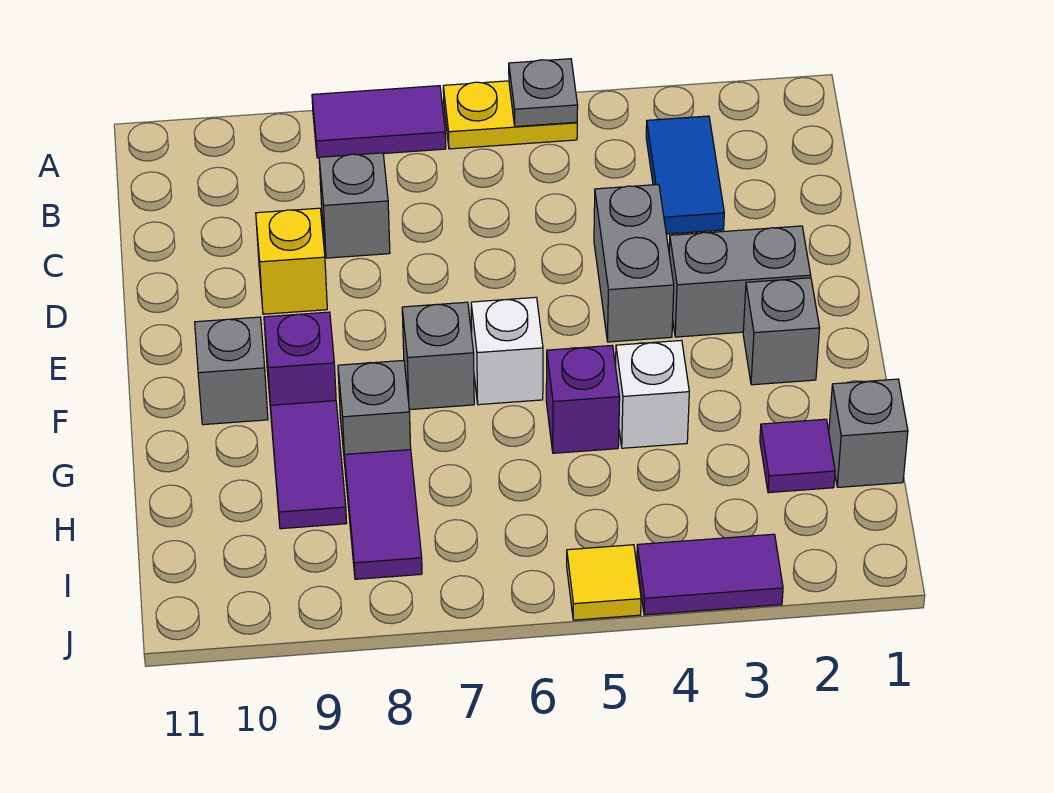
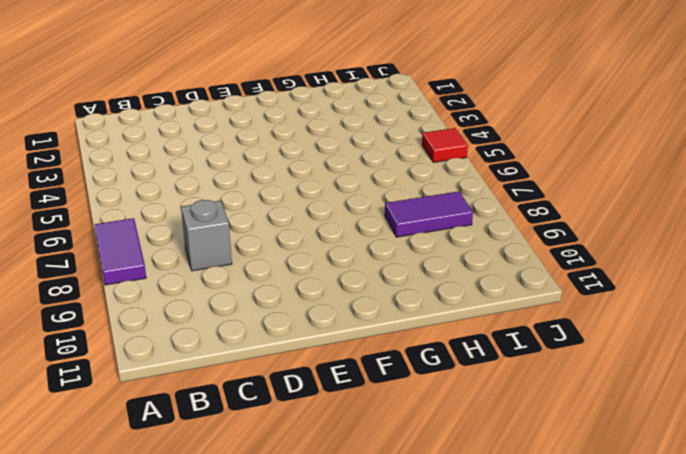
red 1x1 tile [422,128,468,163] -> yellow 1x1 tile [567,545,641,620]
none -> yellow 1x2 plate [443,81,577,149]
none -> blue 1x2 tile [646,116,724,234]
none -> grey 1x2 brick [594,184,674,342]

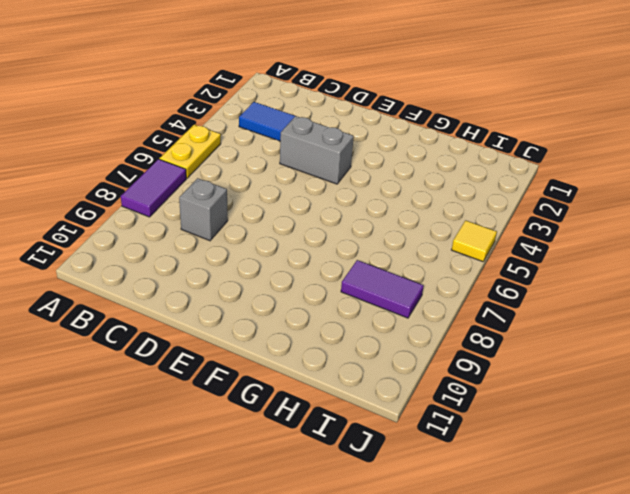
none -> yellow 1x1 brick [256,208,327,314]
none -> grey 1x2 brick [669,226,811,337]
none -> grey 1x1 brick [743,278,820,385]

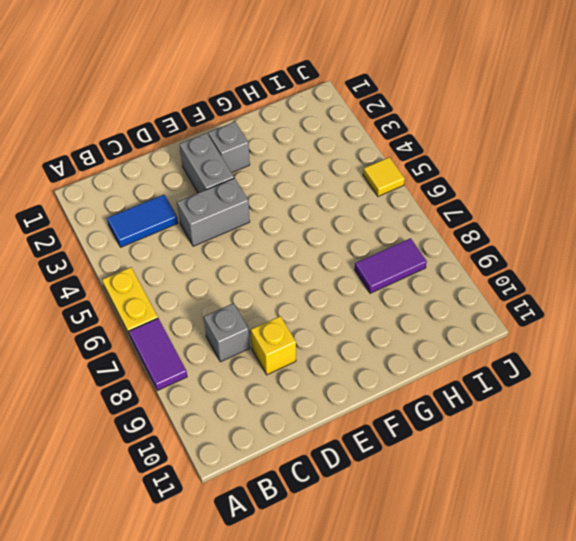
none -> white 1x1 brick [471,297,543,405]
none -> grey 1x1 brick [402,302,474,410]
none -> purple 1x1 brick [264,312,336,410]

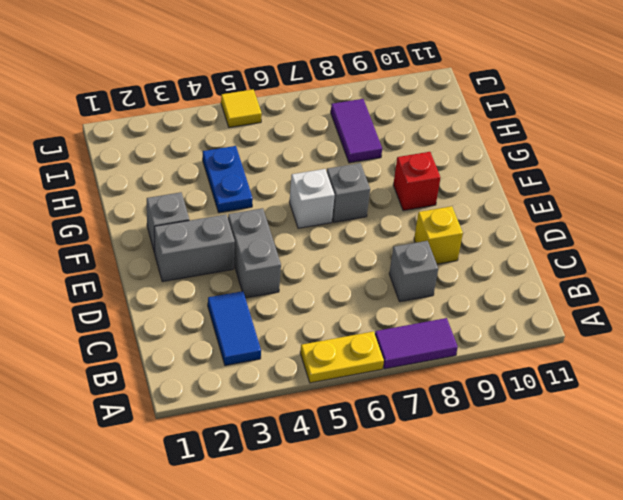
red 1x1 brick [393,152,440,211] -> purple 1x1 brick [264,312,336,410]
blue 1x2 plate [203,146,253,213] -> white 1x1 brick [616,340,689,448]
none -> grey 1x1 brick [195,317,268,425]
none -> purple 1x1 brick [546,346,620,453]
none -> grey 1x1 brick [338,360,411,463]

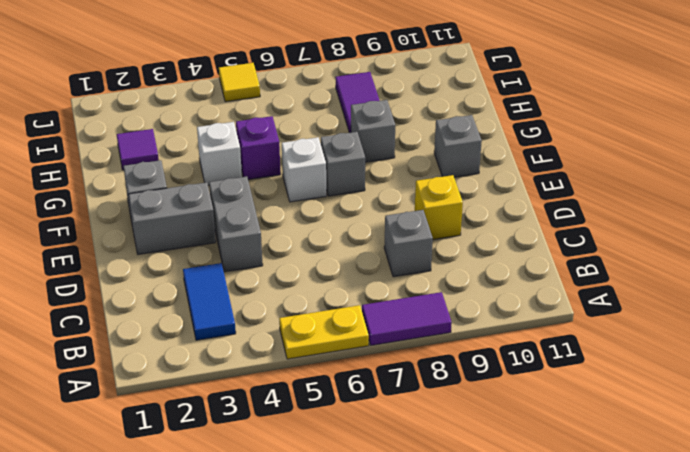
none -> purple 1x1 brick [264,312,336,410]
none -> purple 1x2 tile [270,401,347,529]
none -> grey 1x1 brick [829,379,908,487]

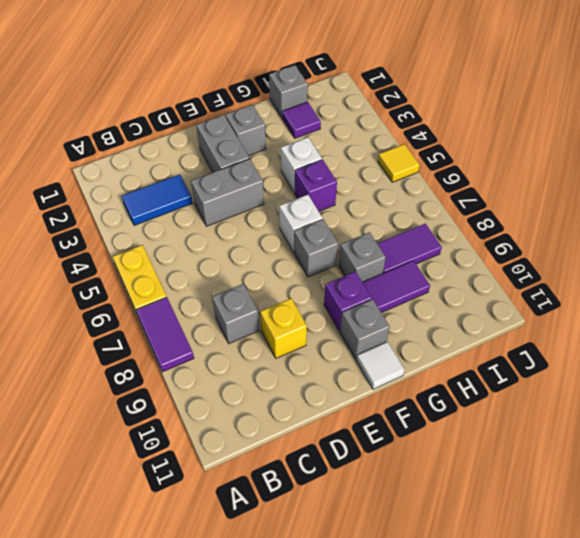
white 1x1 tile [357,342,405,389] -> none
none -> purple 1x2 tile [637,534,783,615]
none -> grey 1x1 plate [509,59,578,127]

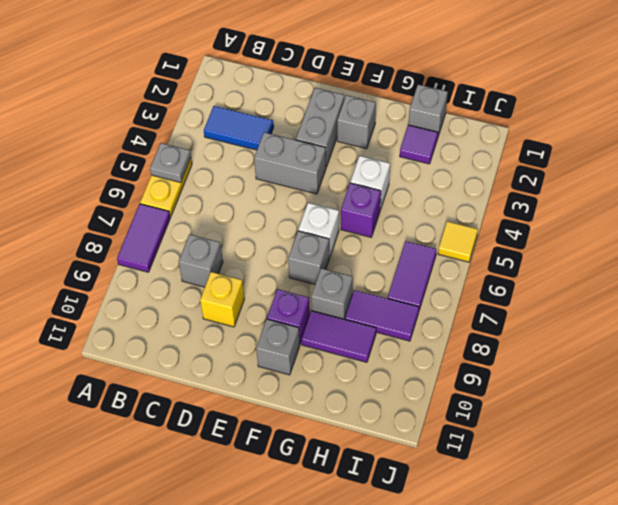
purple 1x2 tile [388,241,437,310] -> purple 1x2 tile moved to [637,534,783,615]

